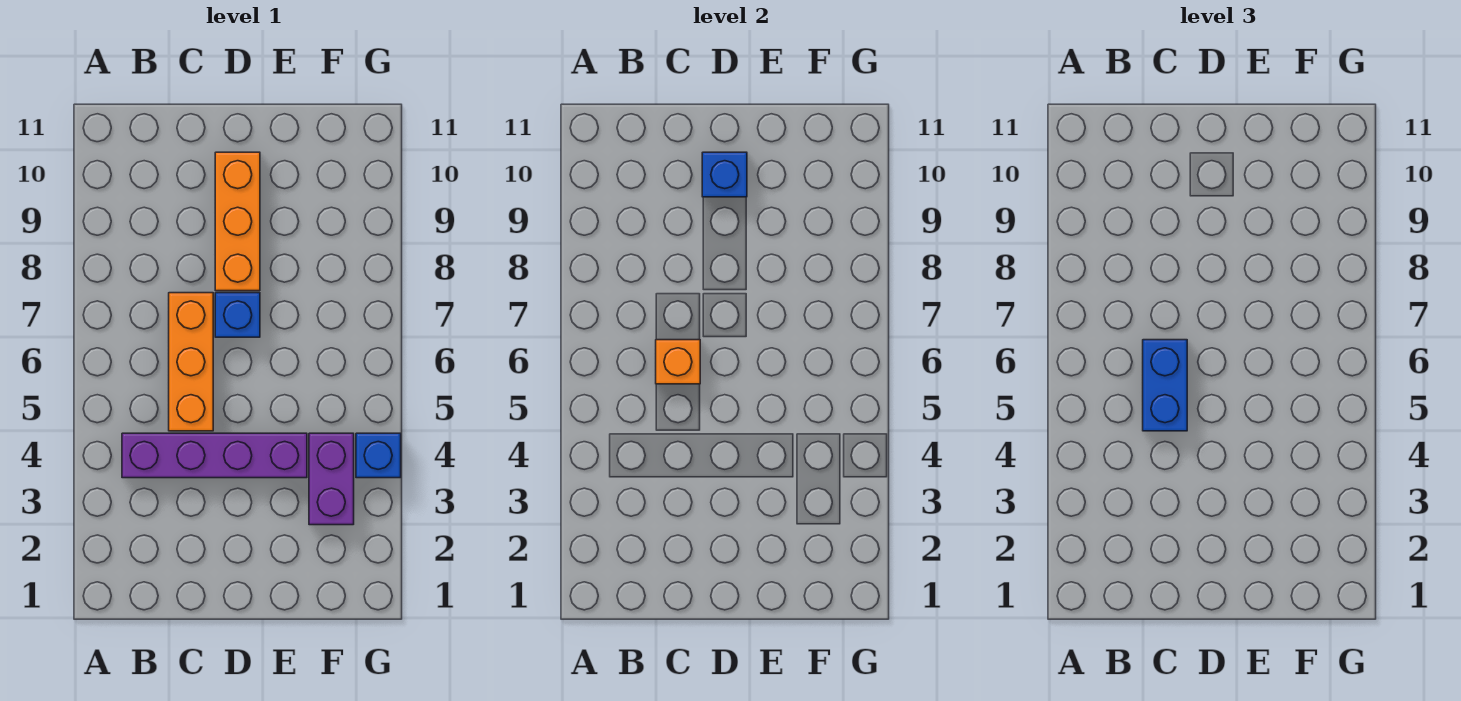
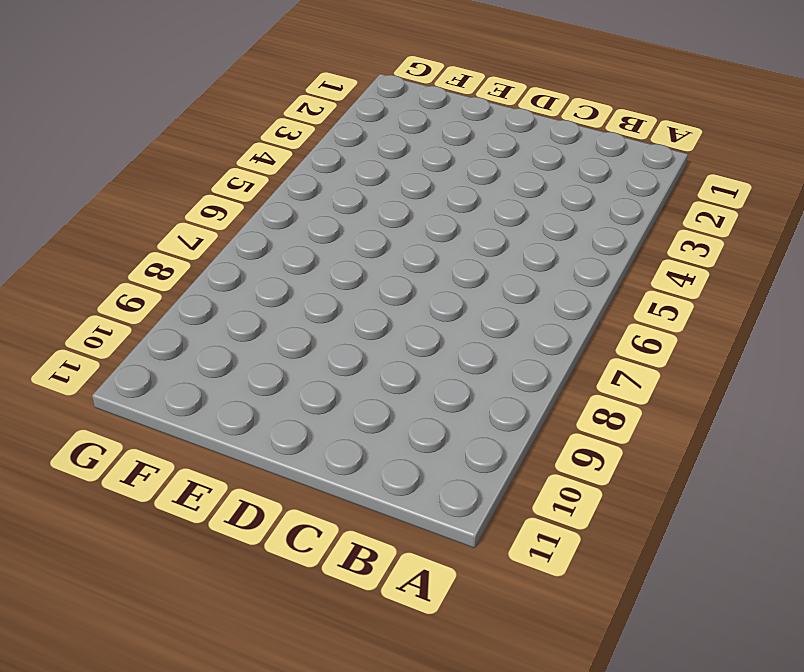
none -> purple 1x4 brick [122,433,307,478]
none -> orange 1x3 brick [169,293,213,431]

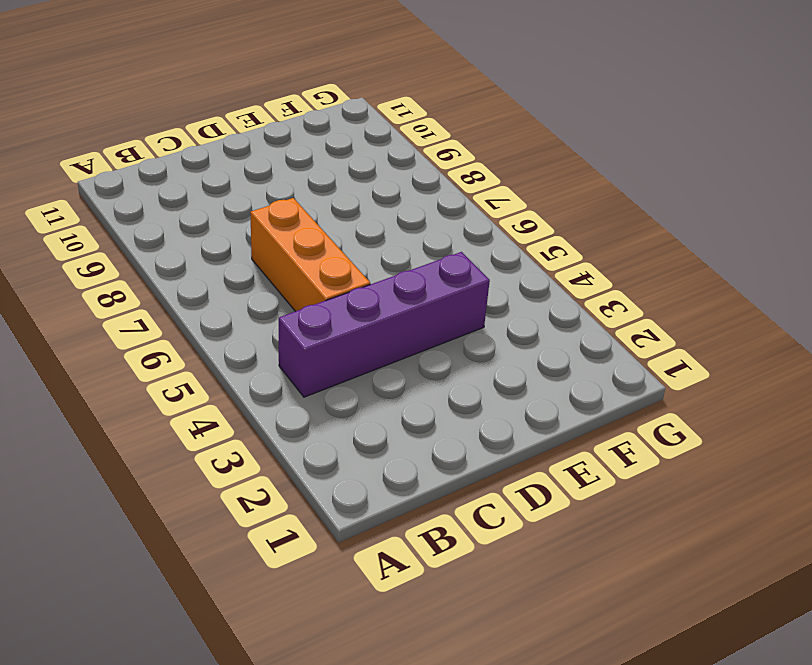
none -> blue 1x1 brick [215,293,260,337]
none -> orange 1x3 brick [215,152,260,291]

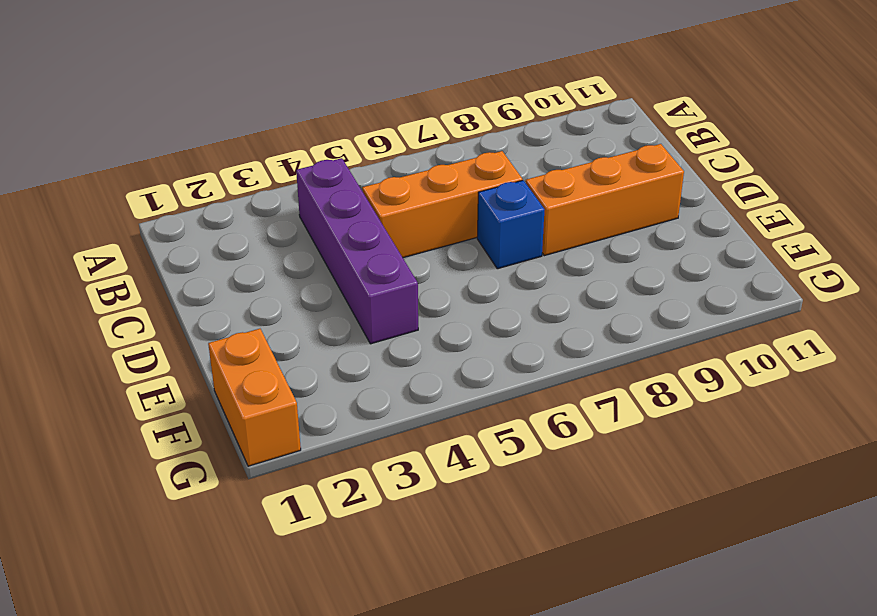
orange 1x2 brick [208,329,301,466] -> none
none -> purple 1x2 brick [309,433,354,525]
none -> blue 1x1 brick [356,433,401,478]

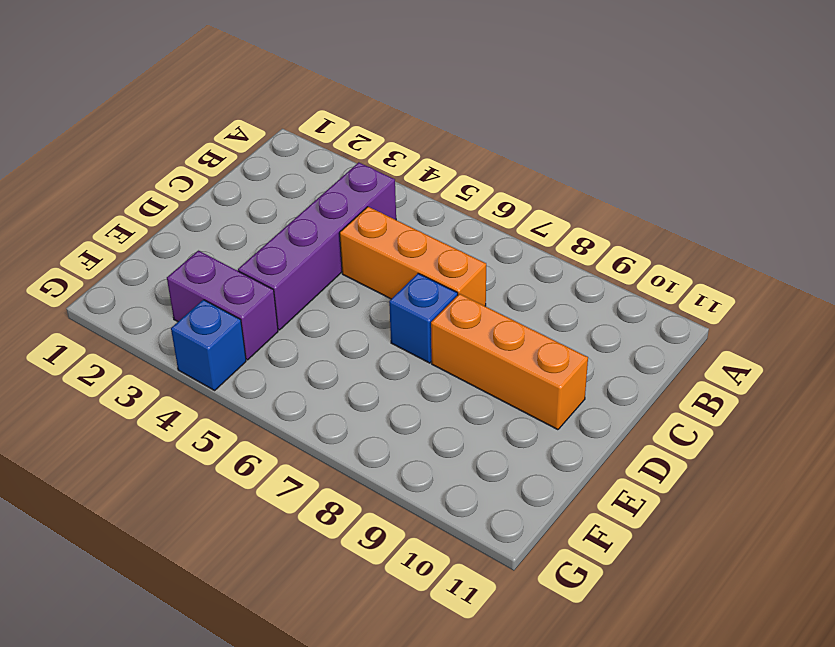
none -> orange 1x1 brick [656,340,700,384]
none -> blue 1x1 brick [702,152,747,197]

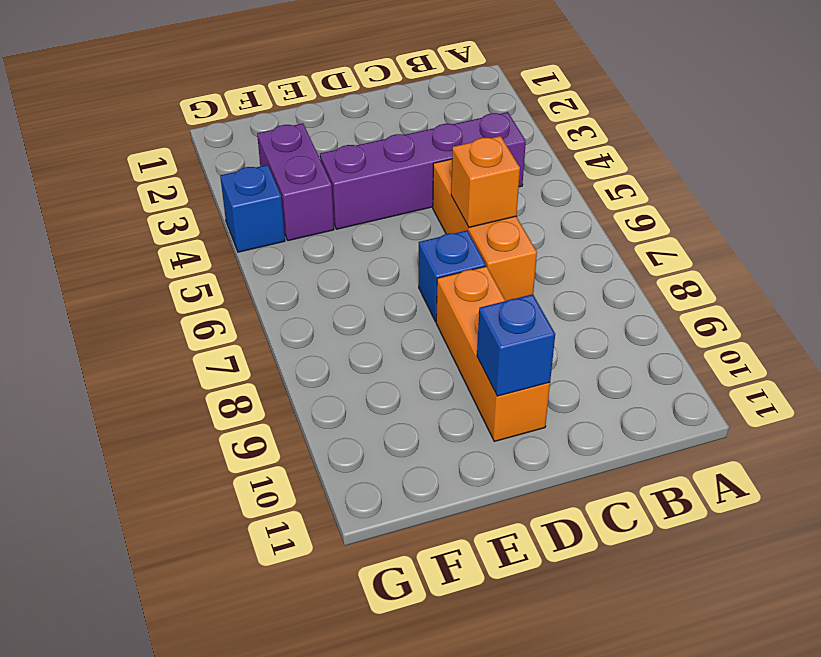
none -> blue 1x2 brick [1143,340,1187,431]

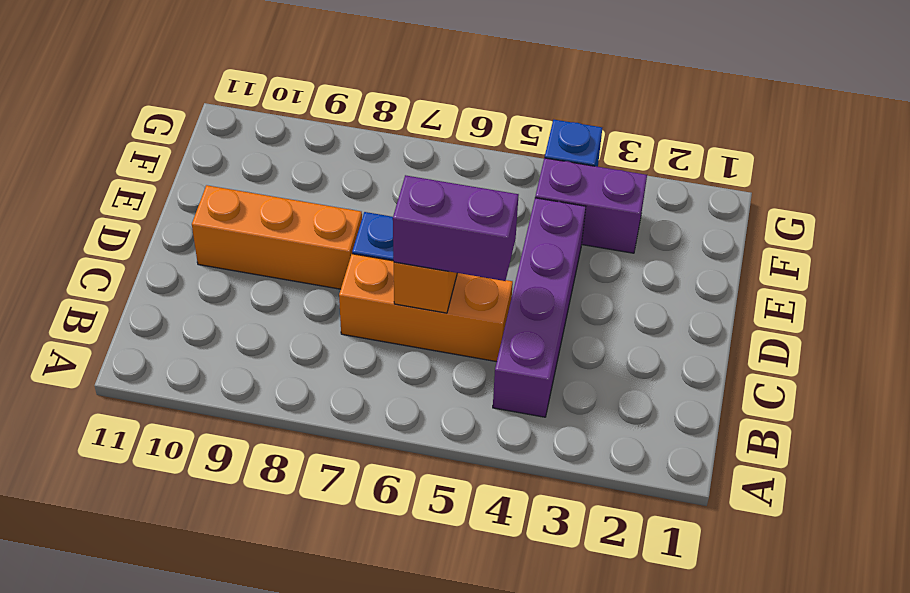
purple 1x2 brick [393,175,519,281] -> blue 1x2 brick [1143,340,1187,431]
none -> blue 1x1 brick [702,152,747,197]

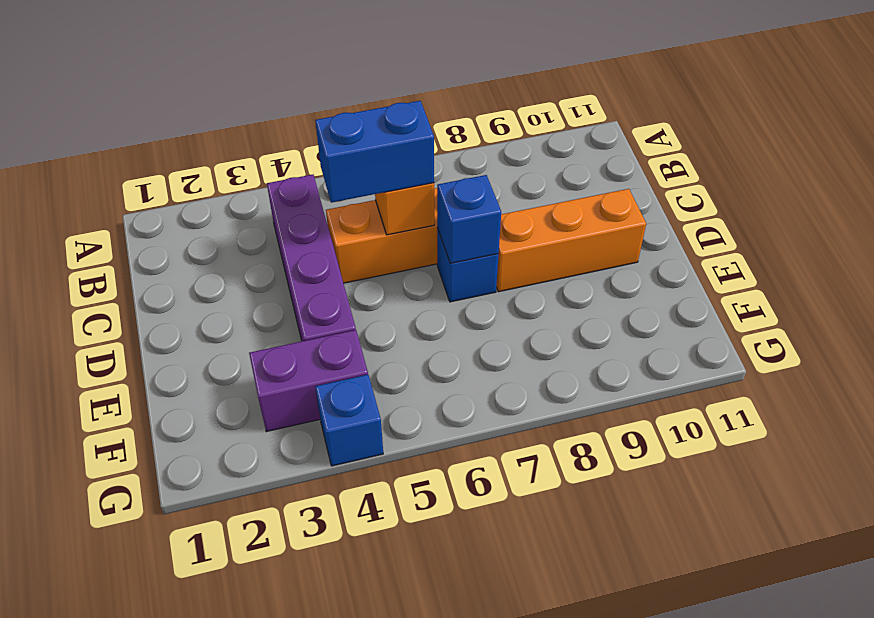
blue 1x1 brick [437,175,501,263] -> blue 1x1 brick moved to [702,152,747,197]

